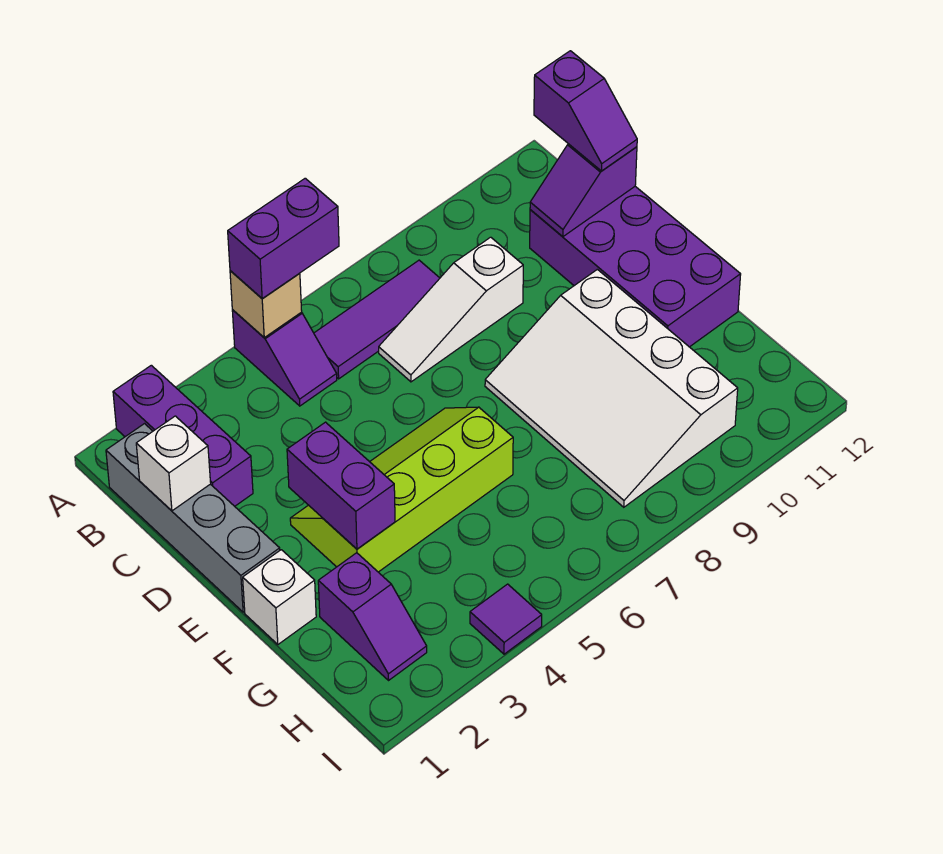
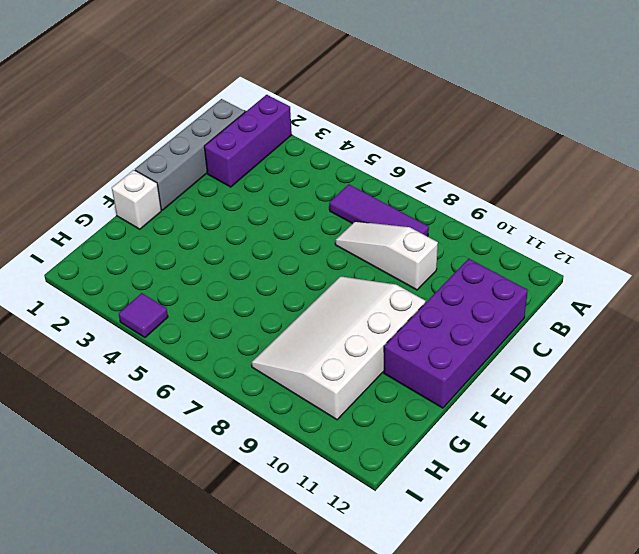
none -> purple 1x2 slope [232,310,337,406]
none -> lime 2x4 slope [290,407,513,572]
none -> purple 1x2 slope [318,553,427,680]

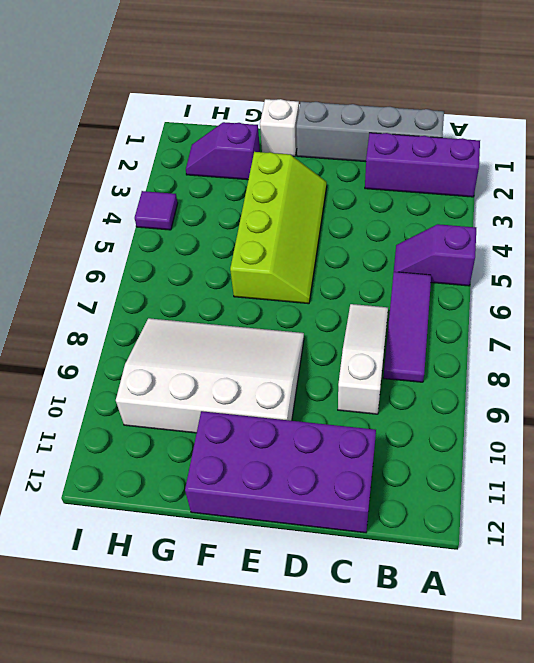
none -> tan 1x1 brick [230,271,302,337]
none -> white 1x1 brick [136,416,211,511]
none -> purple 1x2 slope [530,144,637,237]

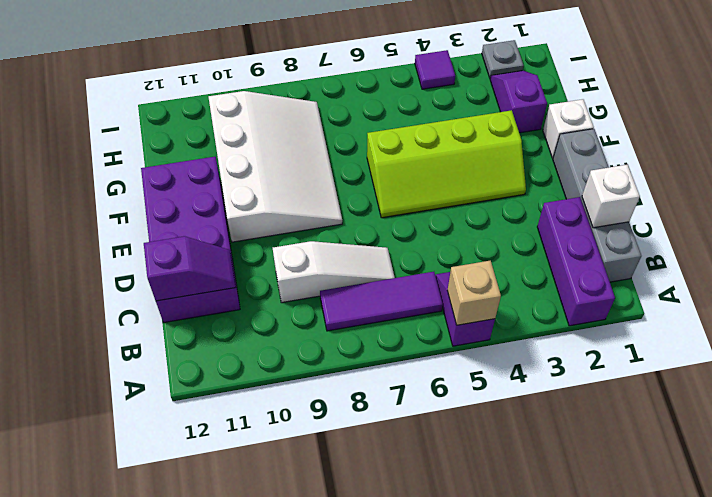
grey 1x1 plate [482,40,524,79] -> none
none -> purple 1x2 brick [287,422,395,549]
none -> purple 1x2 brick [228,178,339,299]
none -> purple 1x2 slope [534,51,637,171]

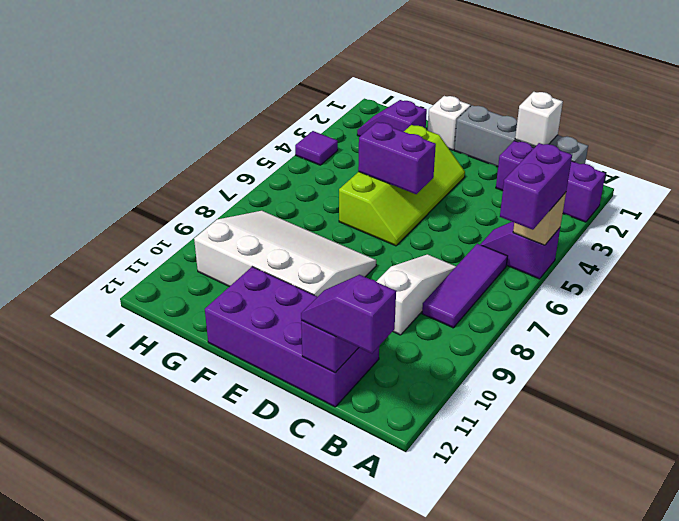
purple 1x2 brick [358,122,436,194] -> purple 1x2 brick moved to [287,422,395,549]

